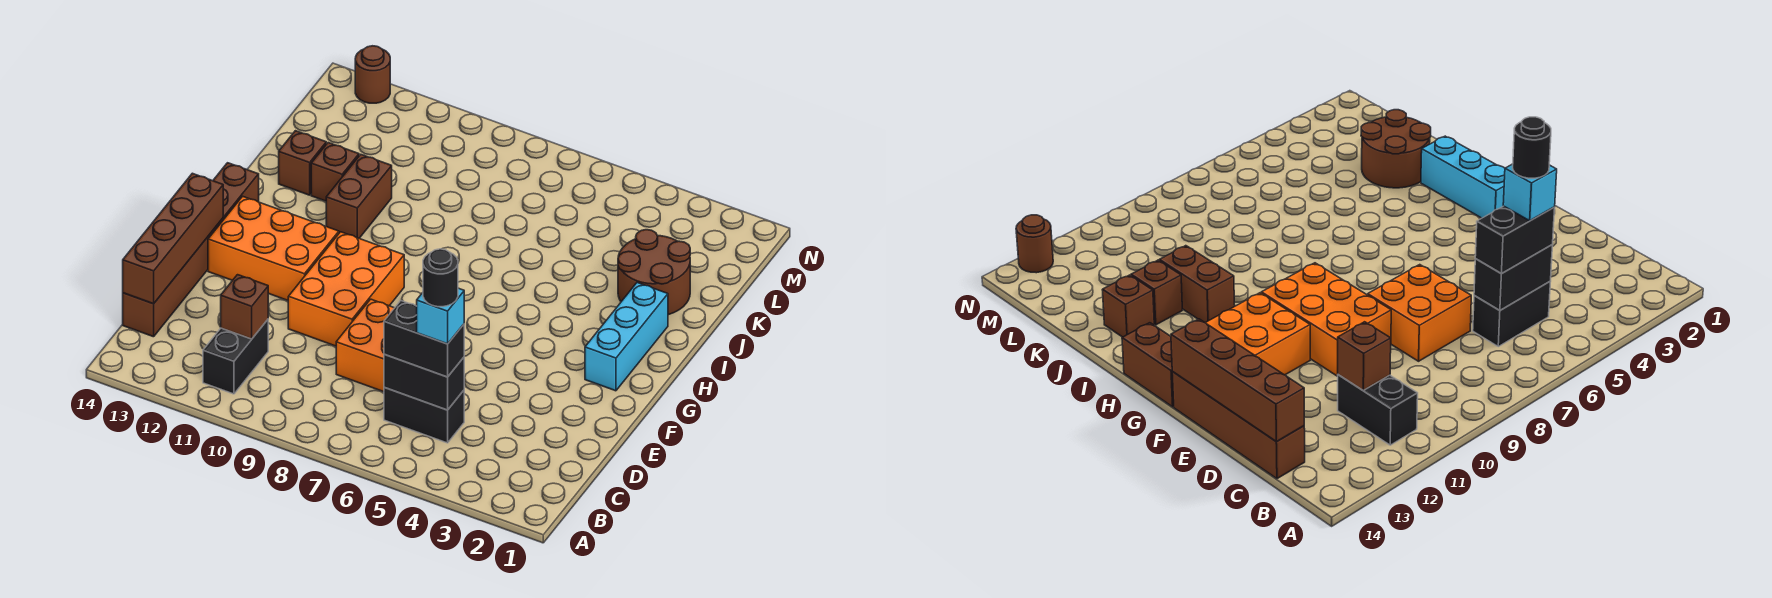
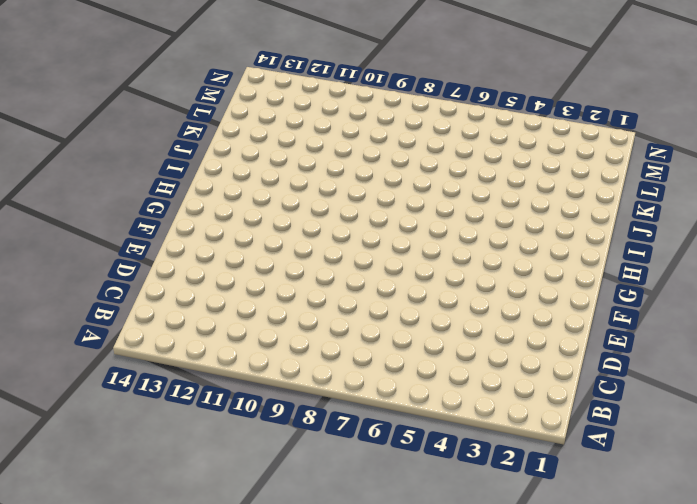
none -> black 1x2 brick [203,320,268,394]
none -> black 1x2 brick [384,387,464,443]
none -> brown 1x4 brick [123,218,223,337]

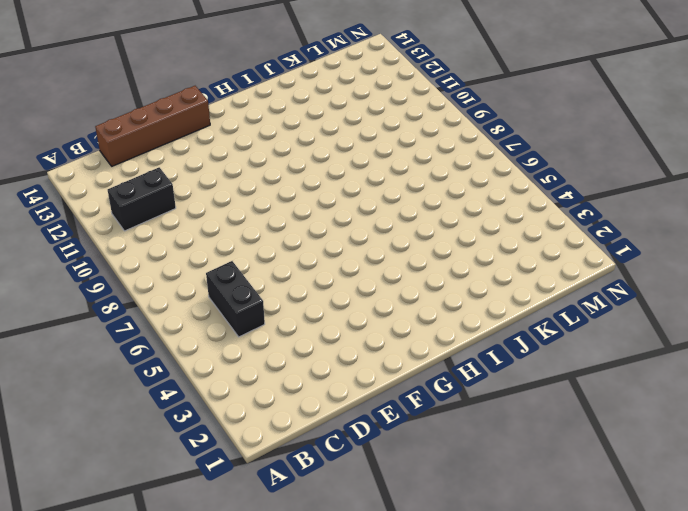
none -> orange 2x2 brick [336,299,394,392]
none -> orange 2x3 brick [288,232,404,346]
none -> orange 2x3 brick [208,196,339,300]

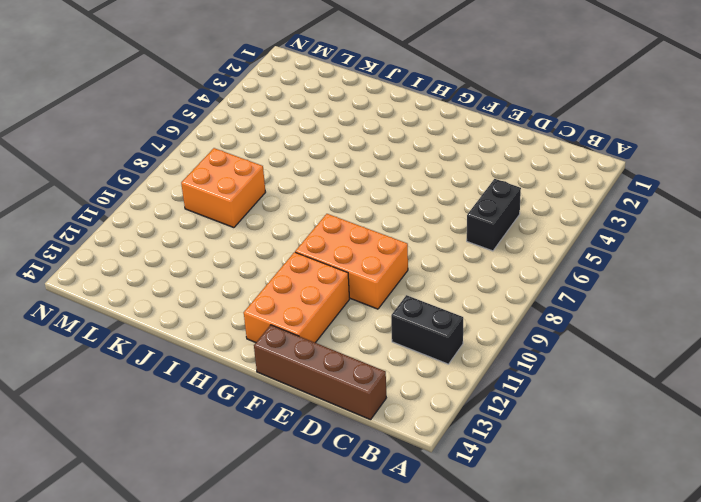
orange 2x2 brick [181,148,265,228] -> orange 2x2 brick moved to [336,299,394,392]
none -> cyan 1x3 brick [585,283,668,391]
none -> brown 1x2 brick [213,163,259,220]
none -> brown 1x2 brick [326,154,392,238]

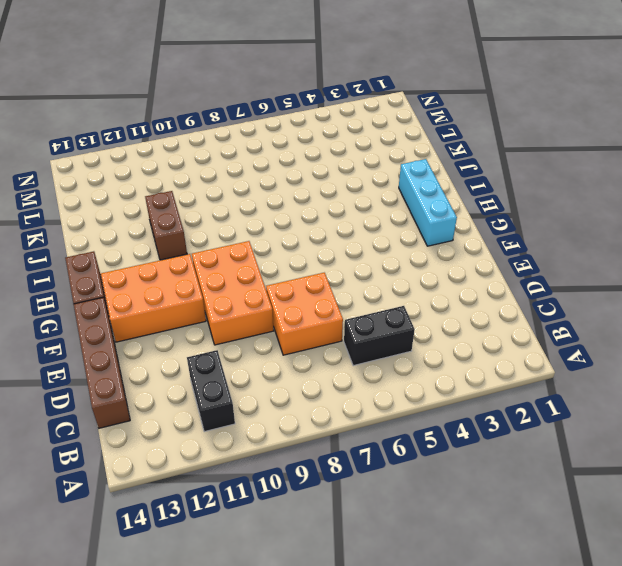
none -> brown 2x2 round brick [618,230,690,315]
none -> brown 1x1 brick [311,143,359,201]
none -> brown 1x1 brick [279,131,326,195]

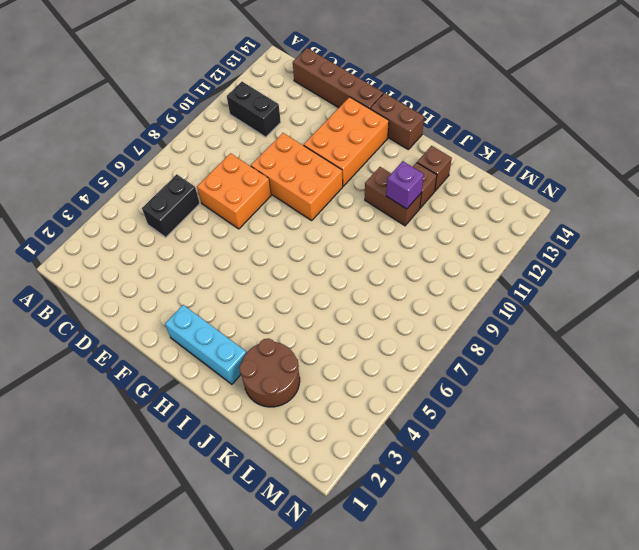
purple 1x1 brick [386,161,424,209] -> none
none -> brown 1x1 round brick [355,46,390,103]
none -> black 1x2 brick [384,354,464,410]
none -> brown 1x1 brick [221,275,268,339]

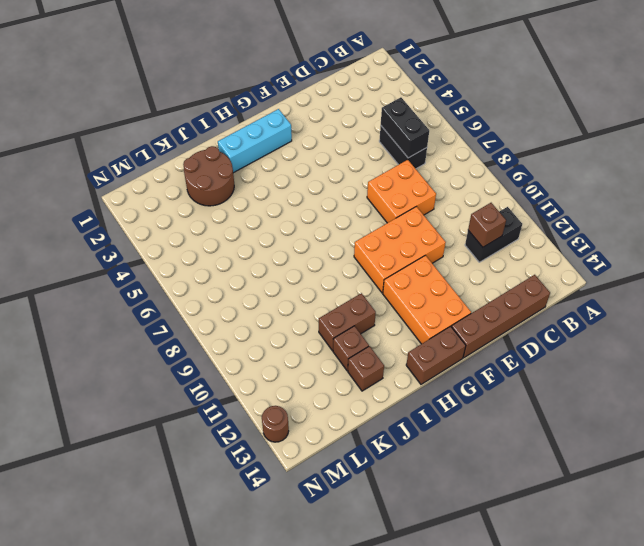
none -> brown 1x4 brick [123,173,223,304]
none -> black 1x2 brick [384,301,464,377]
none -> cyan 1x1 brick [417,288,464,344]

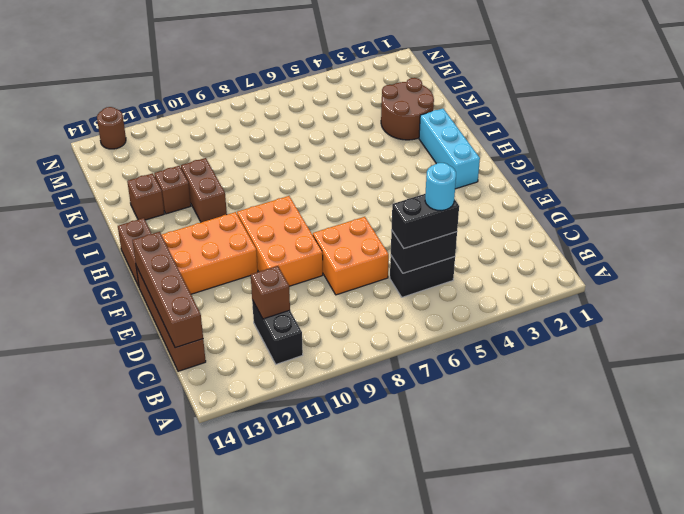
cyan 1x1 round brick [425,163,456,211] -> cyan 1x1 brick [417,288,464,344]
none -> black 1x1 round brick [423,249,458,307]

